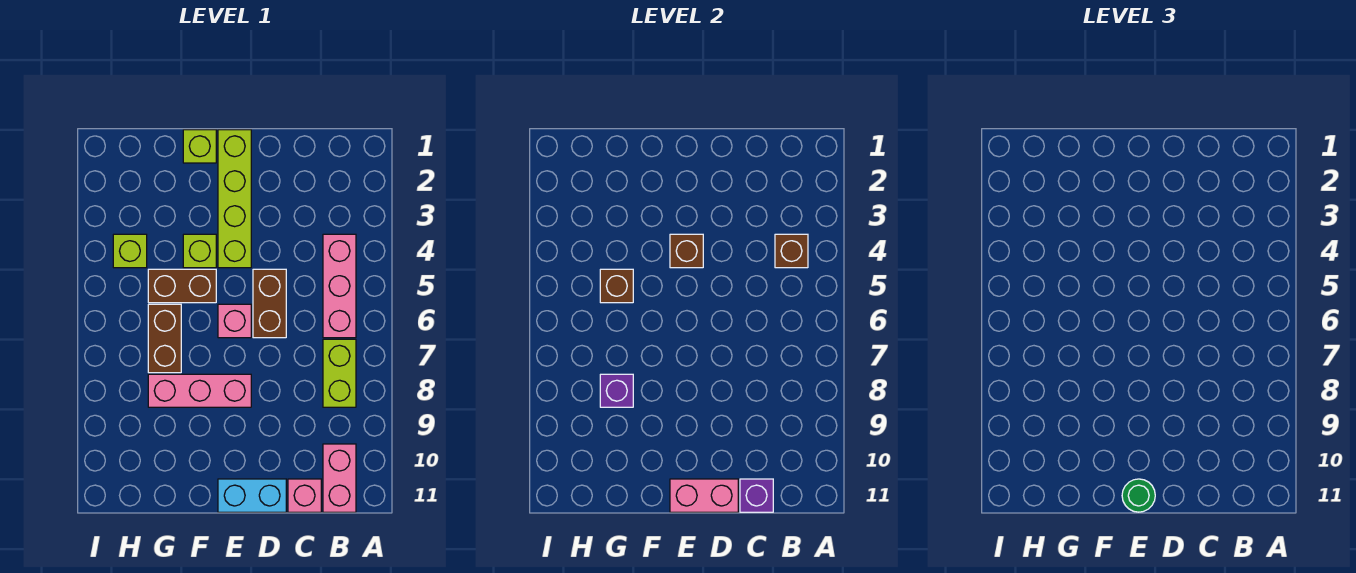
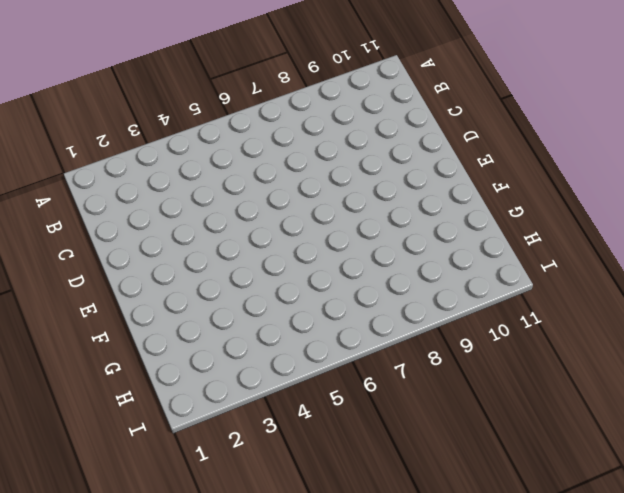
none -> pink 1x3 brick [323,234,356,338]
none -> lime 1x2 brick [323,339,356,407]
none -> pink 1x2 brick [323,444,356,512]

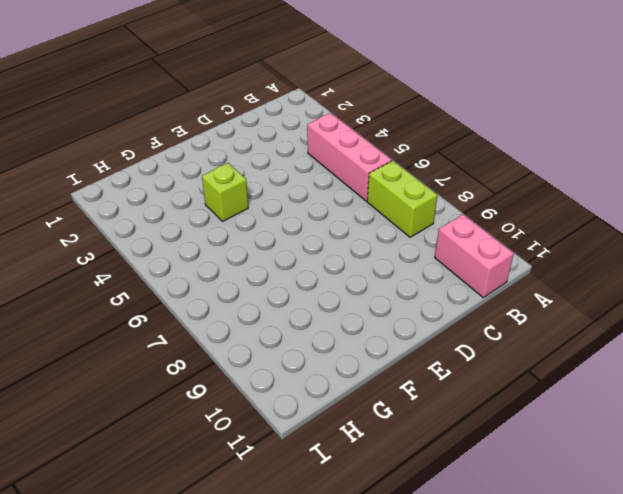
none -> pink 1x1 brick [288,479,321,512]
none -> brown 1x2 brick [253,269,286,338]
none -> cyan 1x2 brick [218,479,286,512]

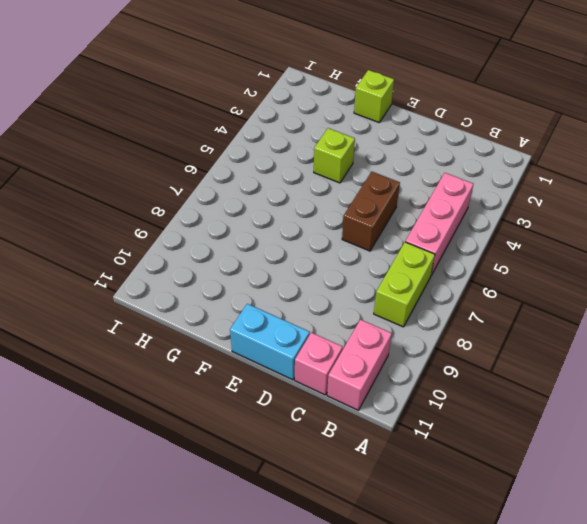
none -> lime 1x4 brick [218,130,251,268]
none -> pink 1x1 brick [218,304,251,338]
none -> pink 1x3 brick [148,374,251,407]

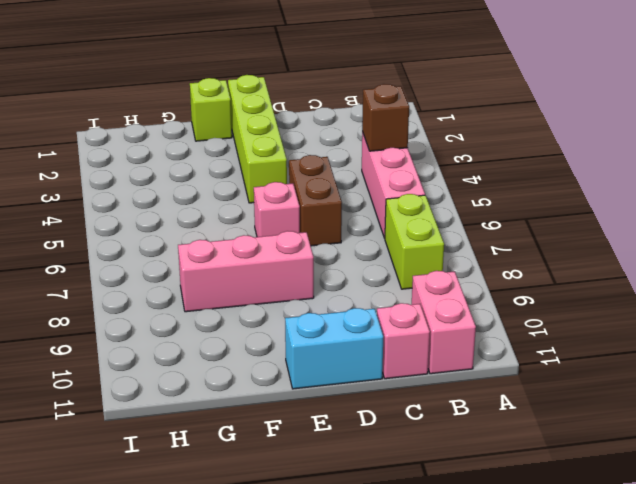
none -> lime 1x1 brick [183,234,216,268]
none -> brown 1x2 brick [148,269,216,303]
none -> brown 1x2 brick [148,304,181,373]

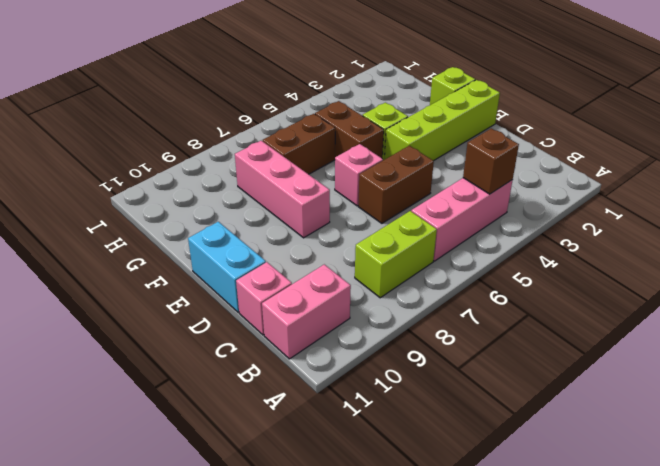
none -> lime 1x1 brick [113,234,147,268]
none -> purple 1x1 brick [740,479,773,512]
none -> pink 1x2 brick [670,479,738,512]

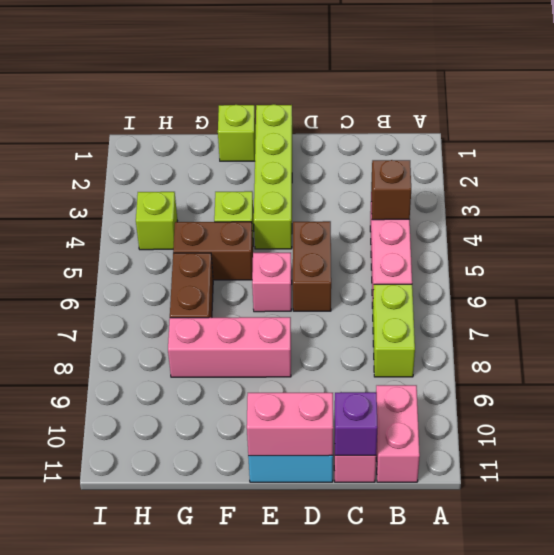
none -> brown 1x1 brick [670,234,703,268]
none -> brown 1x1 brick [600,269,633,303]
none -> purple 1x1 brick [600,374,633,407]

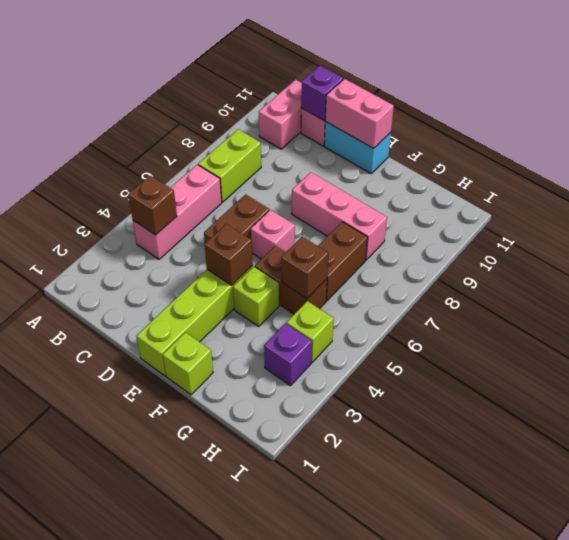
purple 1x1 brick [264,323,312,386] -> purple 1x1 brick moved to [600,374,633,407]
none -> green 1x1 round brick [1122,479,1155,512]

